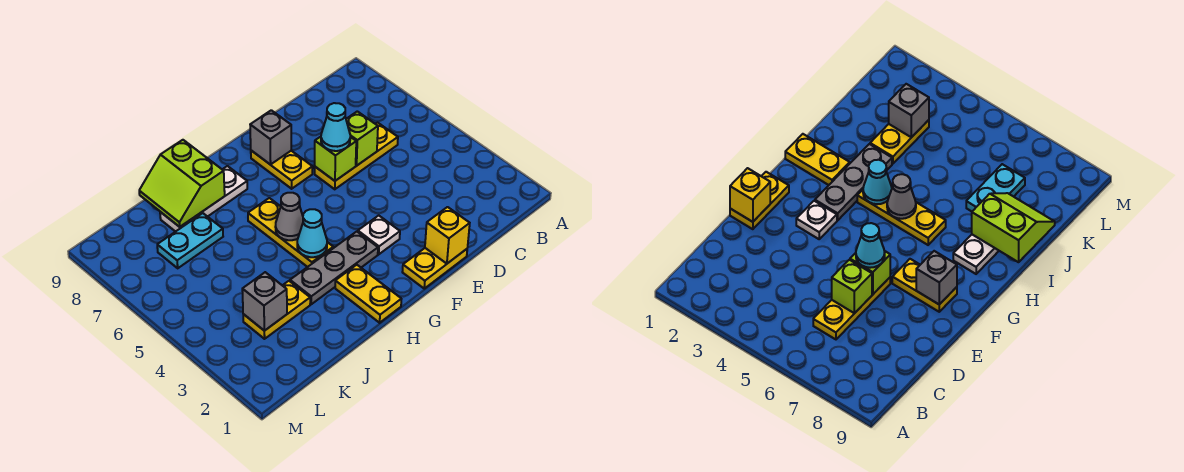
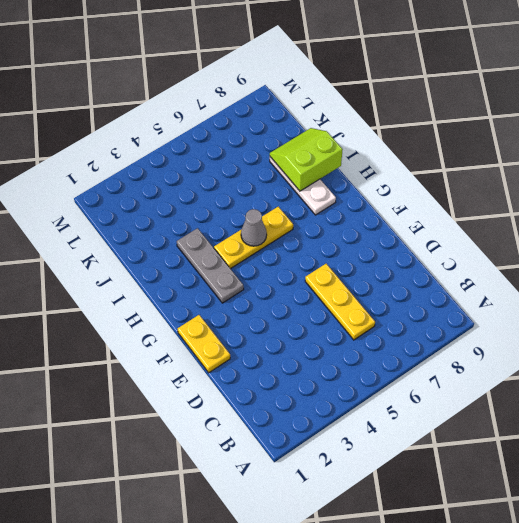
none -> white 1x1 plate [358,215,400,254]
none -> yellow 1x2 plate [251,151,313,189]
none -> yellow 1x2 plate [335,265,401,323]

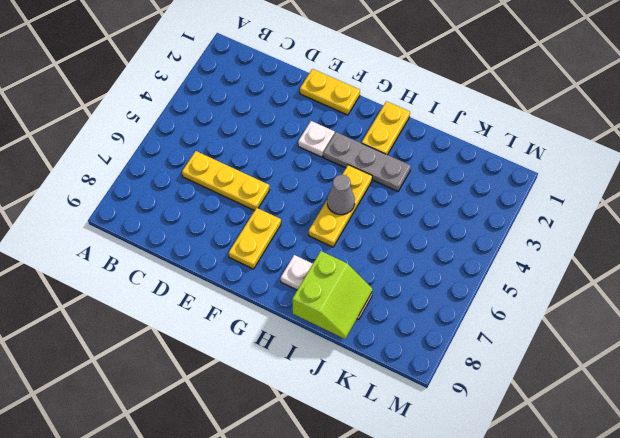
none -> yellow 1x2 plate [243,281,310,339]
none -> cyan 1x2 plate [157,213,223,268]
none -> lime 1x1 brick [346,111,378,166]

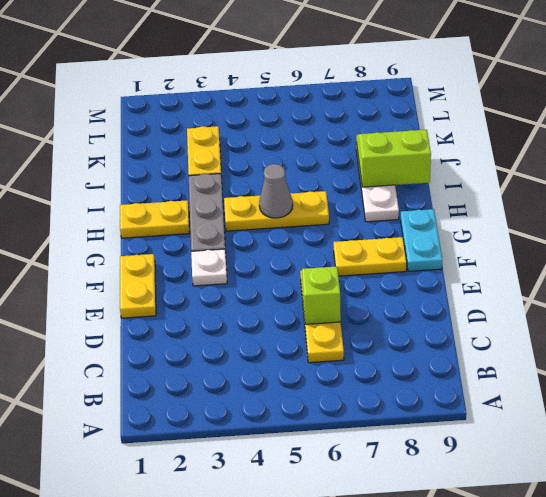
cyan 1x2 plate [401,209,442,271] -> cyan 1x2 plate moved to [157,213,223,268]
none -> yellow 1x1 brick [425,207,470,264]
none -> lime 1x1 brick [315,137,356,181]
none -> grey 1x1 brick [250,110,291,165]

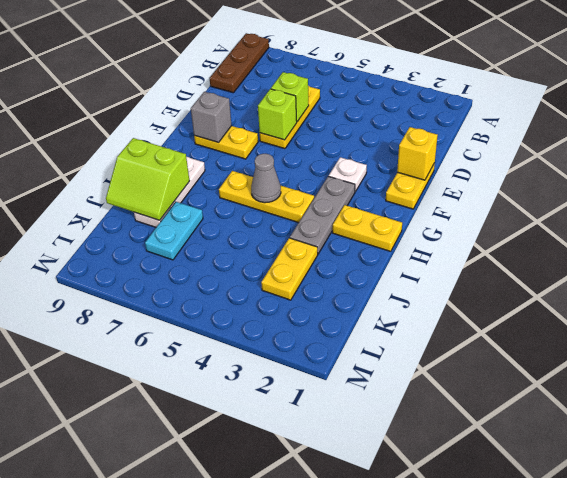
brown 1x3 plate [210,33,269,93] -> none
none -> cyan 1x1 cone [297,209,327,257]
none -> grey 1x1 brick [242,272,287,331]
none -> cyan 1x1 cone [321,103,350,151]

